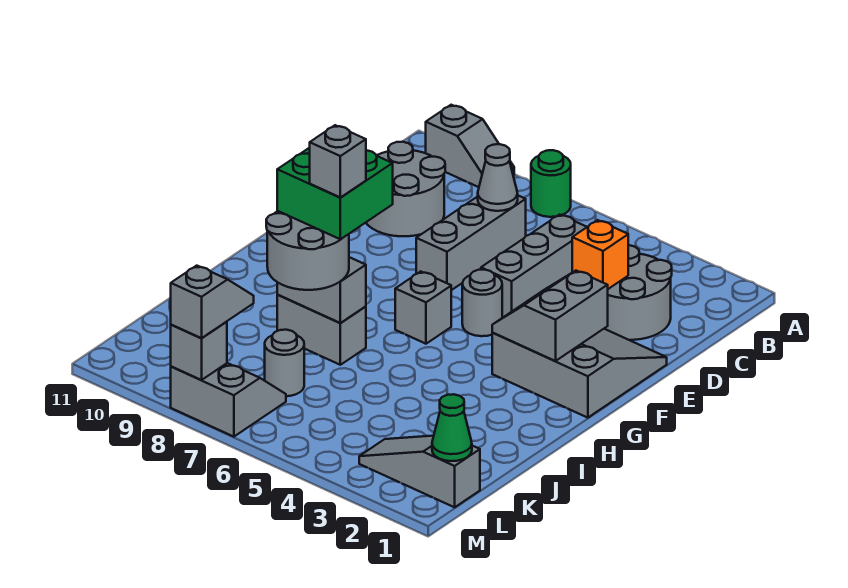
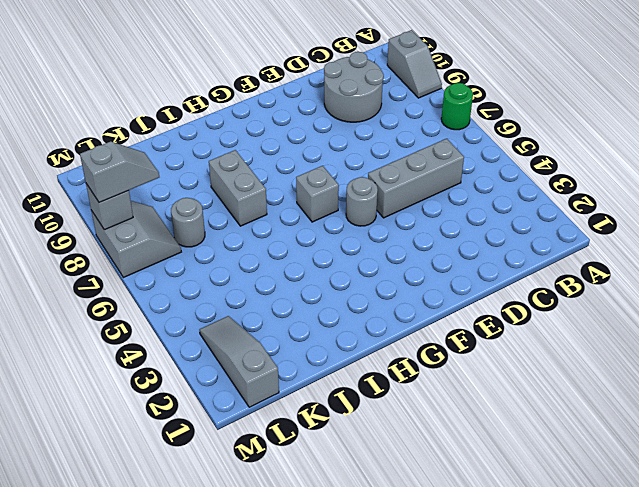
none -> grey 2x2 round brick [604,245,672,340]
none -> grey 1x3 brick [416,196,526,290]
none -> grey 3x3 slope [492,329,667,418]

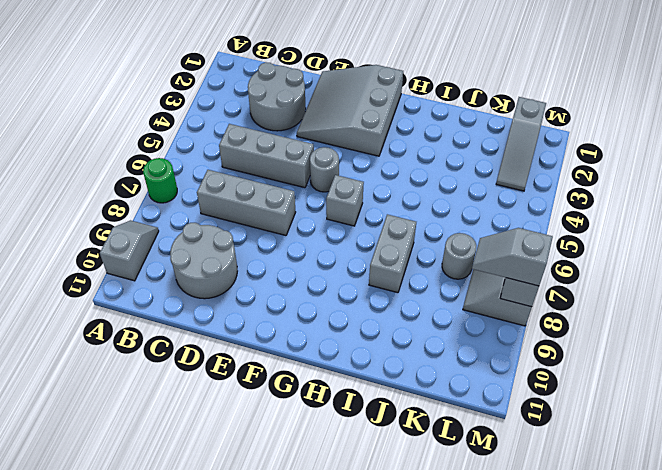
none -> grey 1x1 cone [478,144,518,211]
none -> orange 1x1 brick [572,220,628,289]
none -> grey 2x2 slope [492,271,608,361]

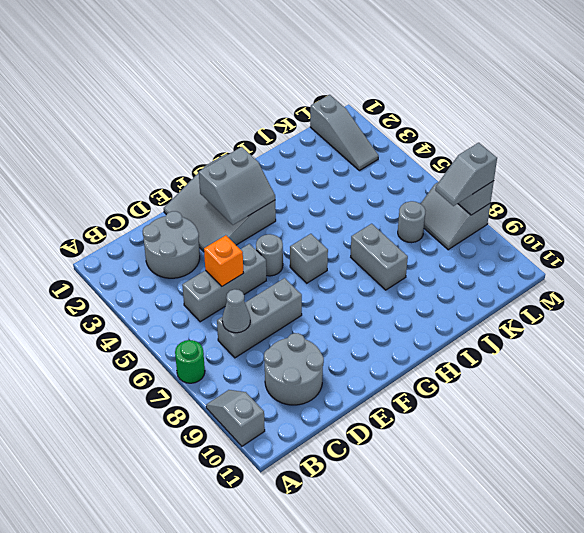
orange 1x1 brick [204,235,243,286] -> orange 1x1 brick moved to [572,220,628,289]
none -> grey 1x2 brick [277,257,366,323]
none -> green 1x1 cone [432,394,472,461]
none -> grey 2x2 round brick [266,211,349,290]

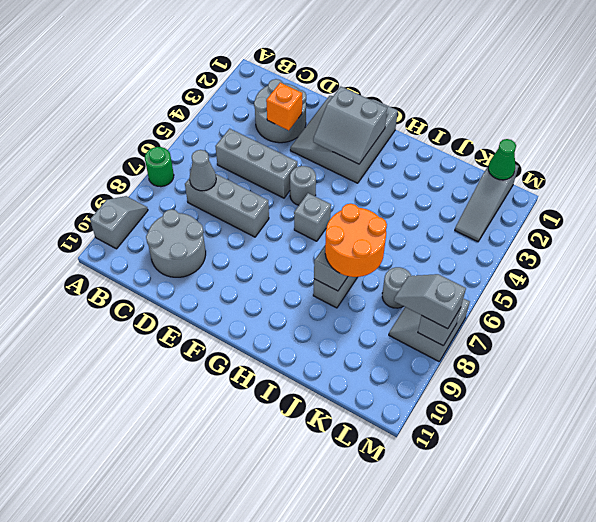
orange 2x2 round brick [325,204,387,277] -> grey 2x2 round brick [266,211,349,290]
none -> green 2x2 brick [277,148,393,239]
none -> grey 1x1 brick [310,125,366,197]

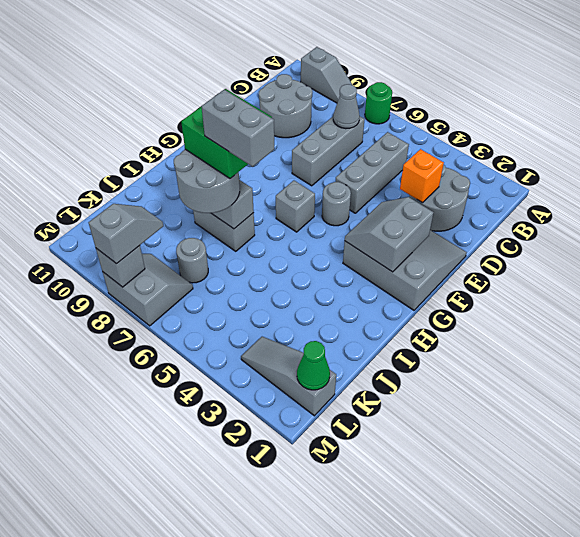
grey 1x2 brick [202,89,274,167] -> grey 1x1 brick [310,125,366,197]

